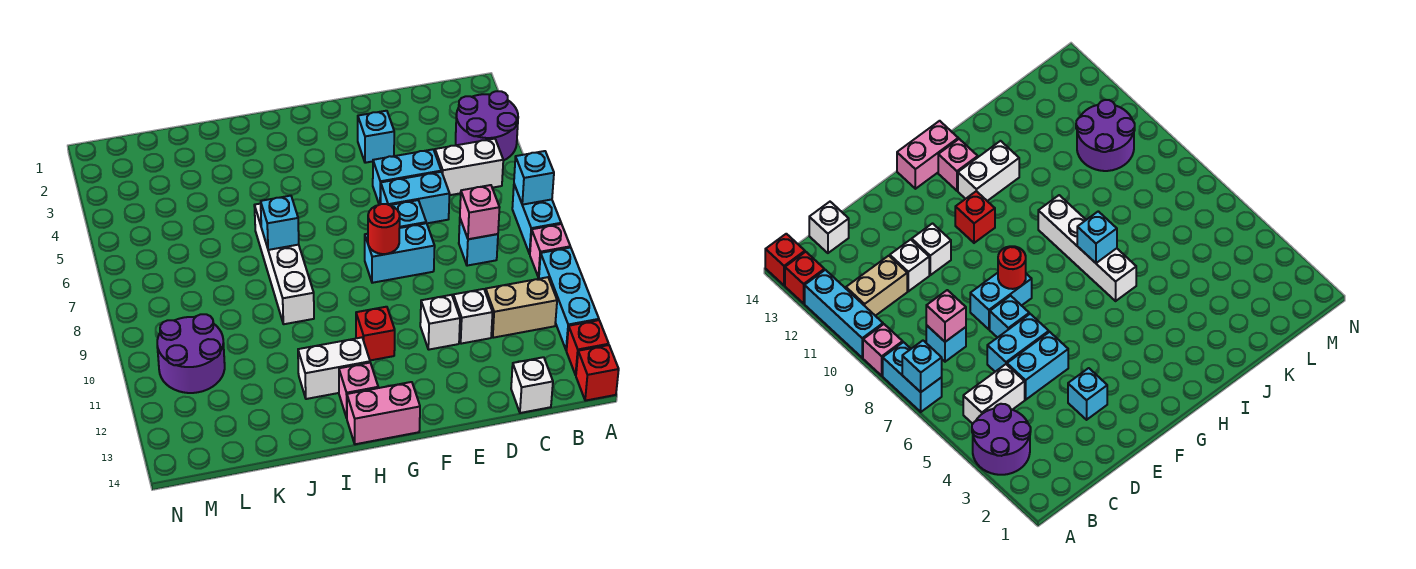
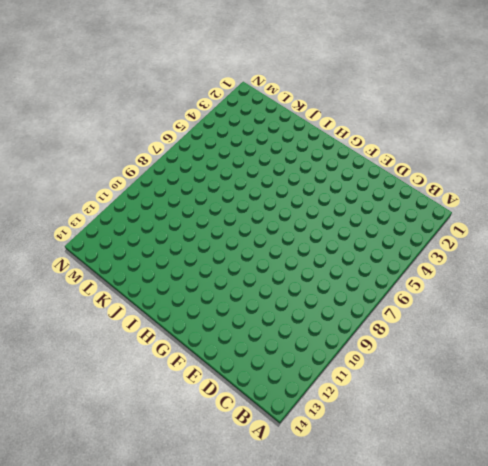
none -> purple 2x2 round brick [456,91,518,161]
none -> cyan 1x2 brick [512,185,561,254]
none -> pink 1x1 brick [530,224,570,278]

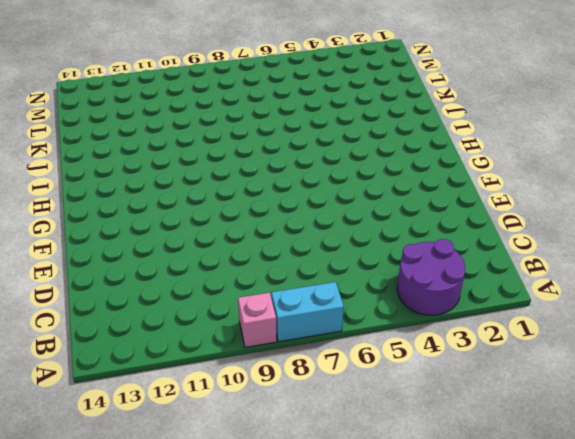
none -> cyan 1x3 brick [539,247,599,350]
none -> red 1x1 brick [567,320,609,375]
none -> red 1x1 brick [576,345,619,401]

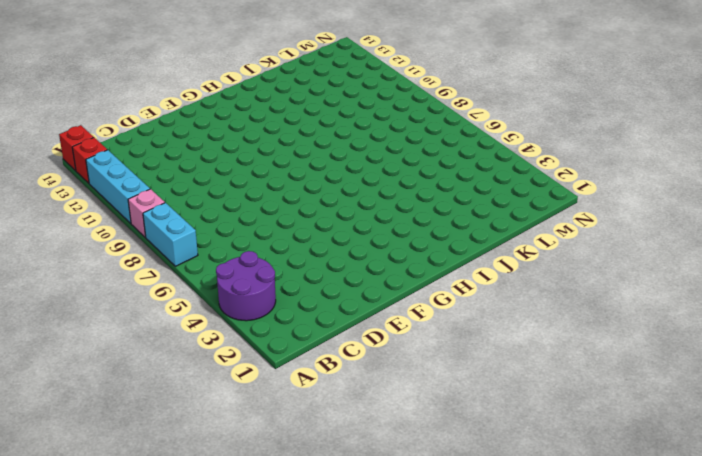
none -> white 1x2 brick [435,139,503,195]
none -> tan 1x2 brick [486,277,557,338]
none -> cyan 1x1 brick [459,219,498,266]

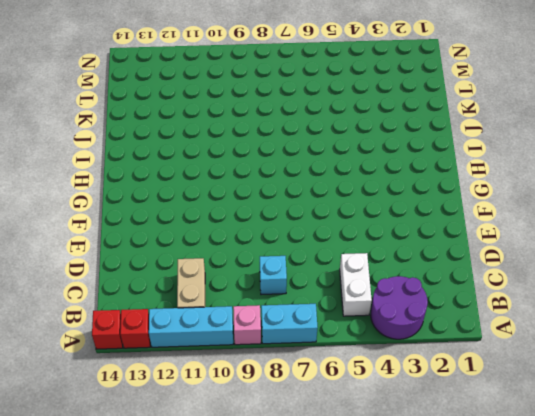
none -> white 1x1 brick [511,357,553,413]
none -> cyan 1x2 brick [373,149,441,205]
none -> cyan 1x2 brick [380,172,450,223]

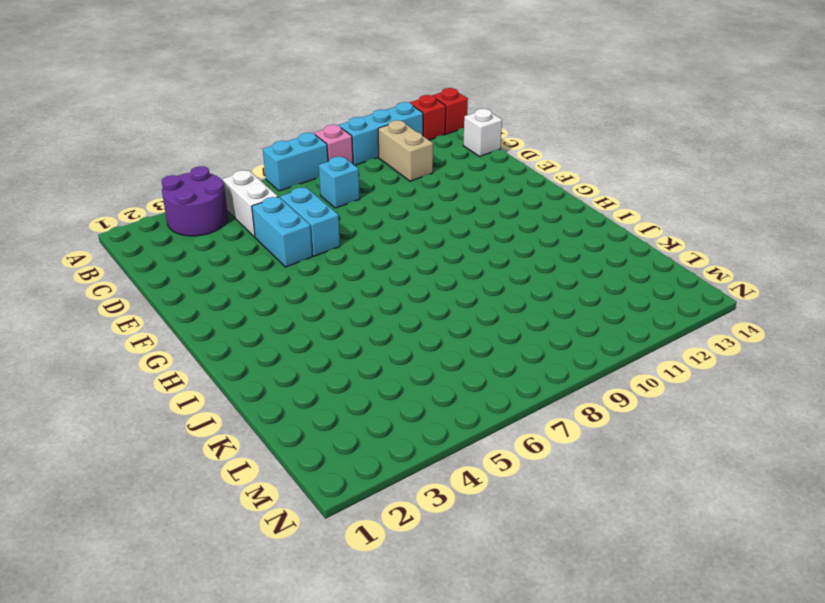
none -> white 1x1 brick [453,289,493,344]
none -> cyan 1x1 brick [358,111,394,163]
none -> cyan 1x1 brick [390,200,426,228]

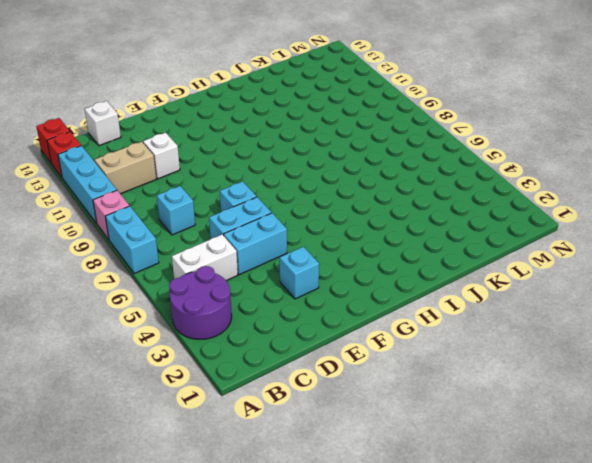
none -> cyan 1x2 brick [365,223,435,283]
none -> white 1x1 brick [420,295,460,350]
none -> red 1x1 brick [356,307,395,360]

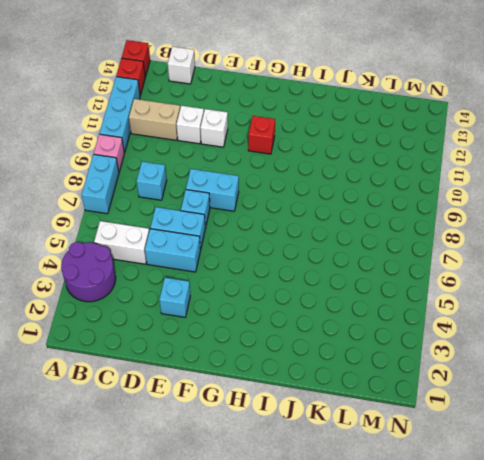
none -> pink 1x2 brick [347,382,420,444]
none -> white 1x2 brick [298,337,370,399]
none -> pink 1x1 brick [339,363,378,418]

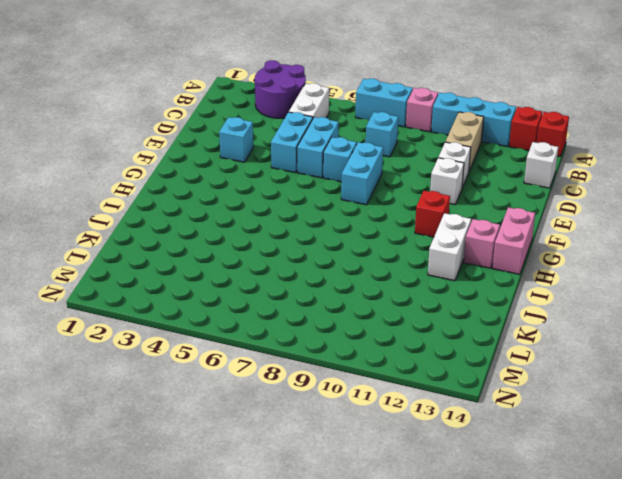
none -> white 1x4 brick [254,204,314,324]
none -> purple 2x2 round brick [157,314,225,393]
none -> cyan 1x1 brick [514,151,554,205]

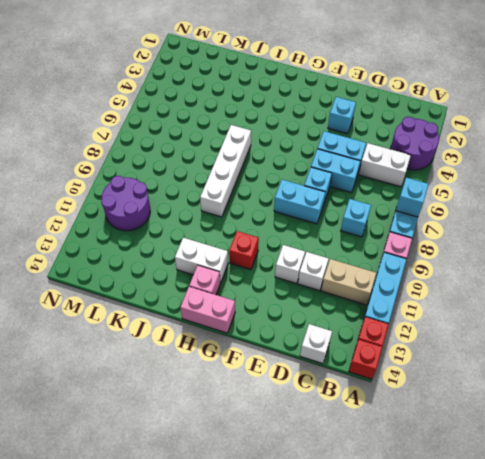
none -> pink 1x1 brick [460,185,500,239]
none -> red 1x1 round brick [368,204,400,254]
none -> cyan 1x1 brick [261,196,299,250]

